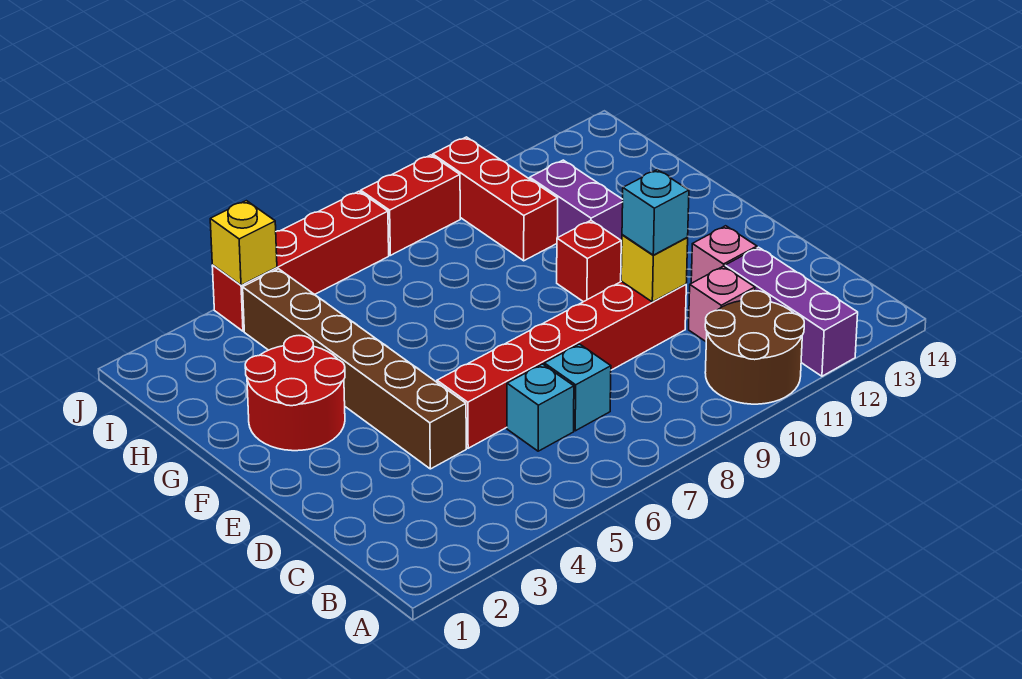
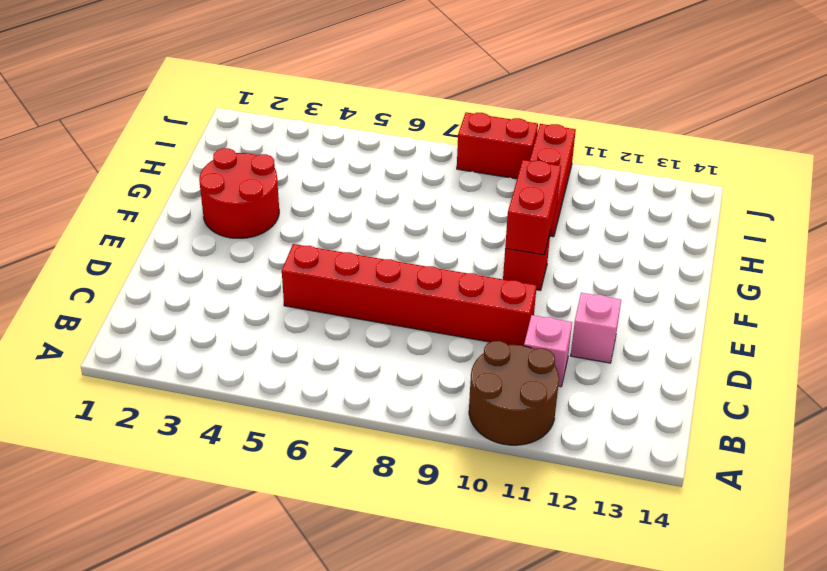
red 1x2 brick [505,160,561,255] -> none
none -> purple 1x3 brick [725,247,858,376]
none -> cyan 1x1 brick [507,364,574,451]
none -> cyan 1x1 brick [544,344,611,431]

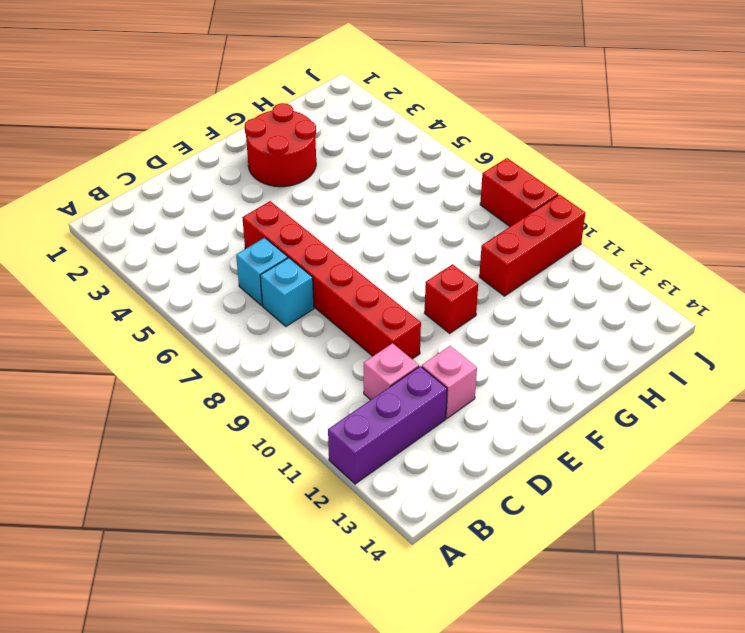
none -> brown 2x2 round brick [705,291,804,404]
none -> brown 1x6 brick [243,269,466,469]
none -> purple 1x2 brick [530,160,623,247]

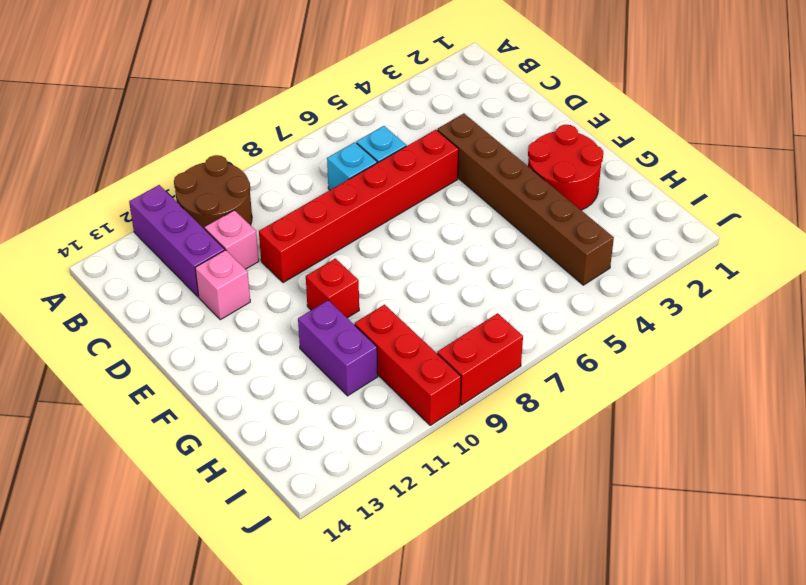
none -> red 1x4 brick [212,191,389,331]
none -> yellow 1x1 brick [621,235,688,302]
none -> yellow 1x1 brick [210,201,277,285]

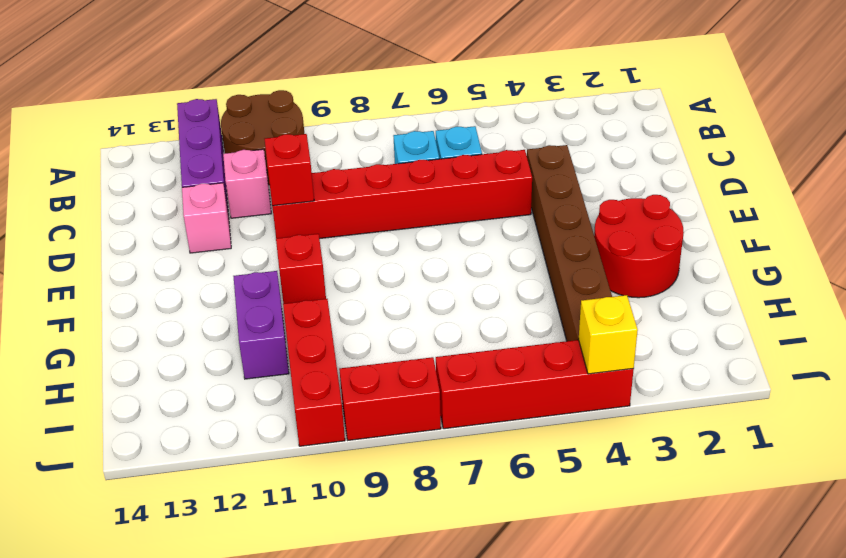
red 1x1 brick [265,134,314,206] -> yellow 1x1 brick [621,235,688,302]
none -> cyan 1x1 brick [622,170,689,255]

